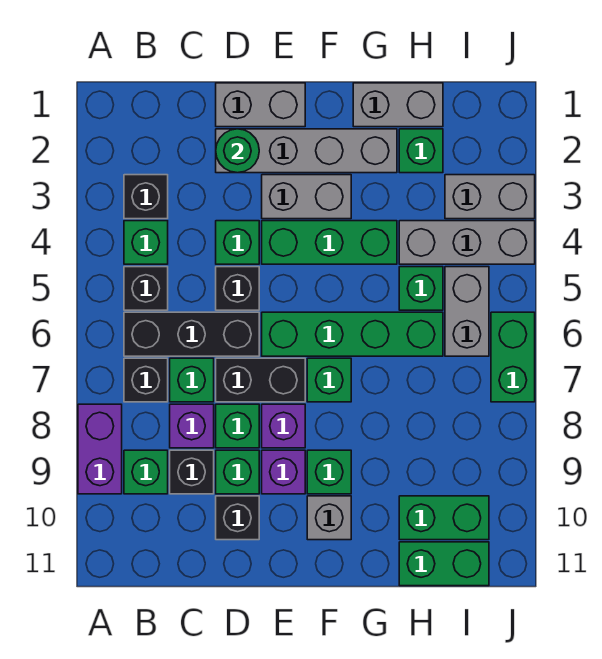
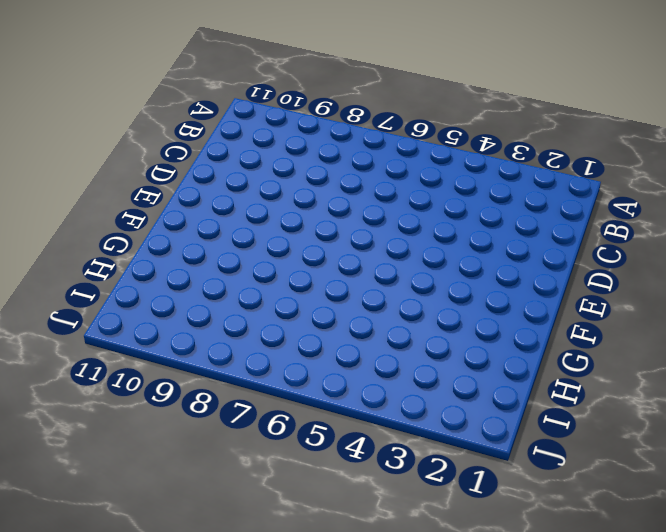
none -> purple 1x2 brick [78,404,122,494]
none -> black 1x1 brick [124,175,168,219]
none -> green 1x1 brick [124,221,168,264]
none -> black 1x1 brick [124,267,168,310]

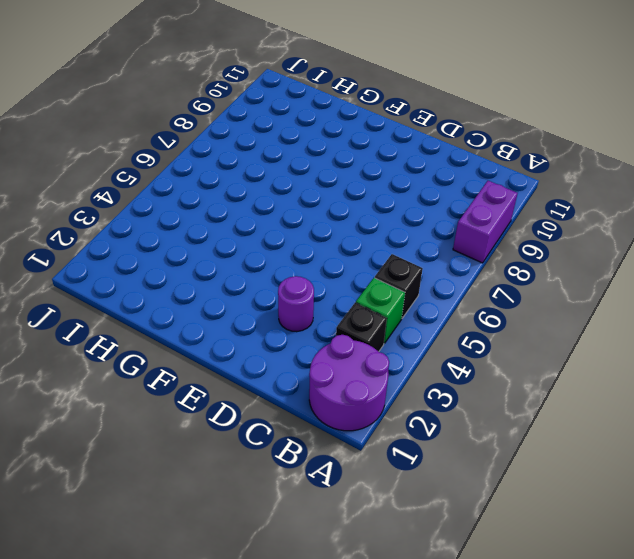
purple 2x2 round brick [309,335,389,431] -> none
purple 1x1 round brick [278,276,314,332] -> none
none -> black 1x3 brick [124,312,259,356]
none -> black 1x1 brick [124,358,168,402]
none -> green 1x1 brick [124,450,168,494]
none -> green 1x1 brick [170,358,214,402]

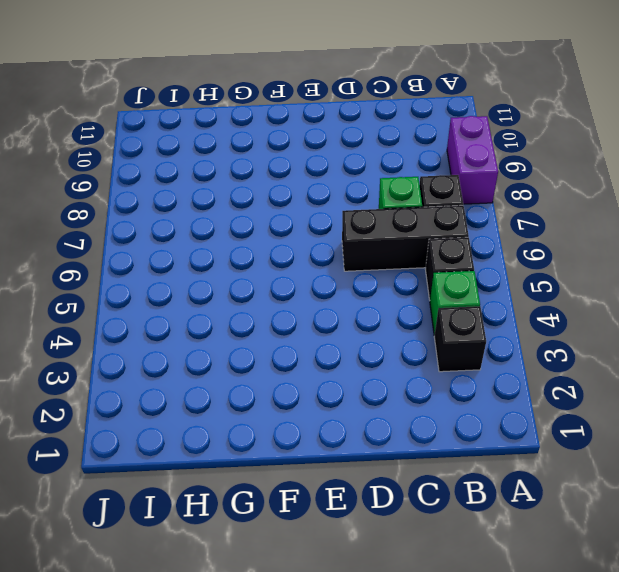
none -> green 1x1 brick [124,450,168,494]
none -> purple 1x1 brick [170,404,214,448]
none -> black 1x1 brick [170,450,214,494]
none -> grey 1x2 brick [216,83,305,127]

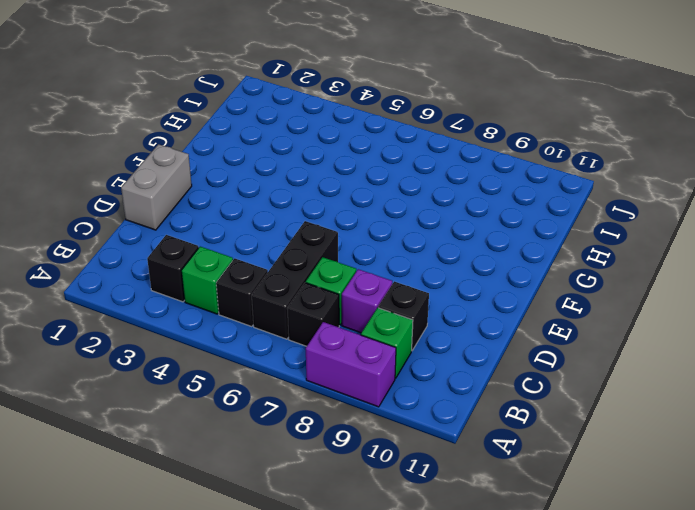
none -> grey 1x4 brick [216,129,397,173]
none -> green 1x1 brick [216,221,259,264]
none -> black 1x1 brick [216,267,259,310]
none -> black 1x2 brick [216,358,305,402]

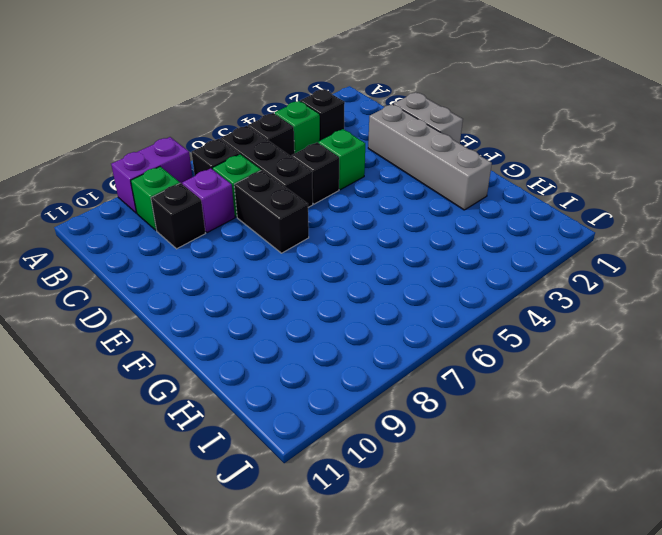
none -> green 1x1 brick [216,404,259,448]
none -> green 1x1 brick [216,450,259,494]
none -> black 1x1 brick [216,496,259,540]
none -> grey 1x2 brick [262,175,351,219]

